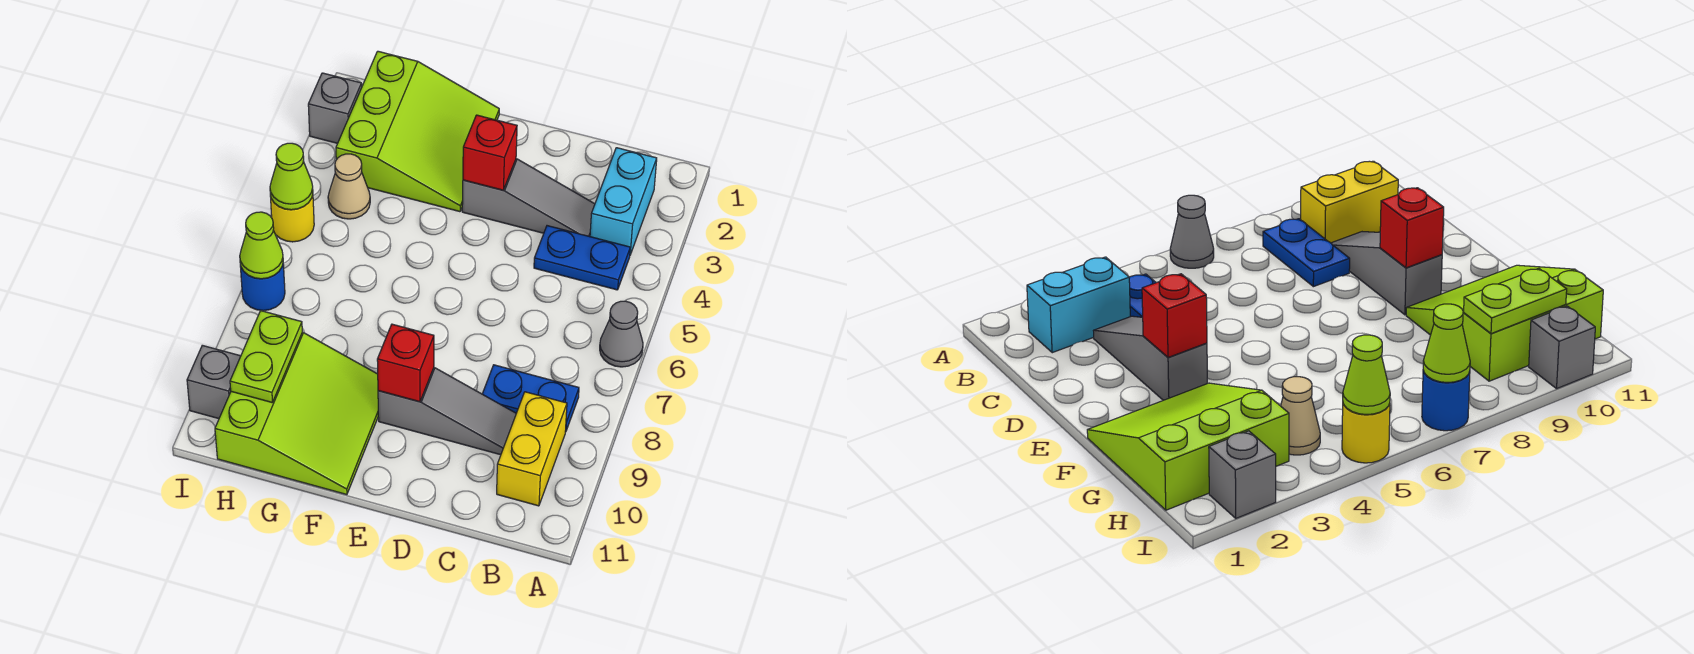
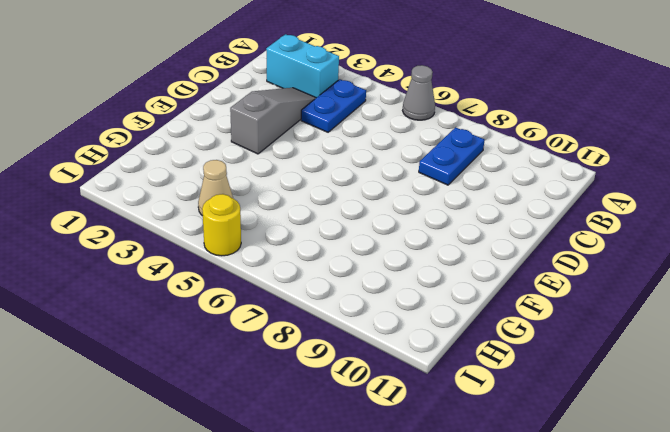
none -> yellow 1x2 brick [497,392,567,506]
none -> grey 1x3 slope [378,368,516,455]
none -> lime 3x3 slope [336,51,499,212]

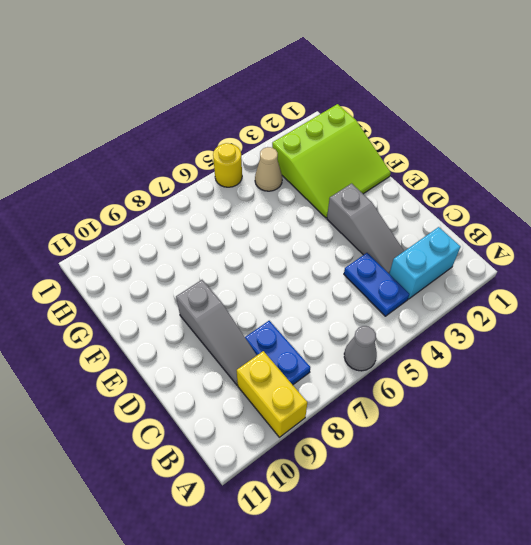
yellow 1x2 brick [237,351,307,437] -> yellow 1x2 brick turned to [497,392,567,506]
none -> lime 3x3 slope [215,332,378,495]
none -> grey 1x1 brick [308,73,362,143]
none -> blue 1x1 round brick [240,264,285,311]

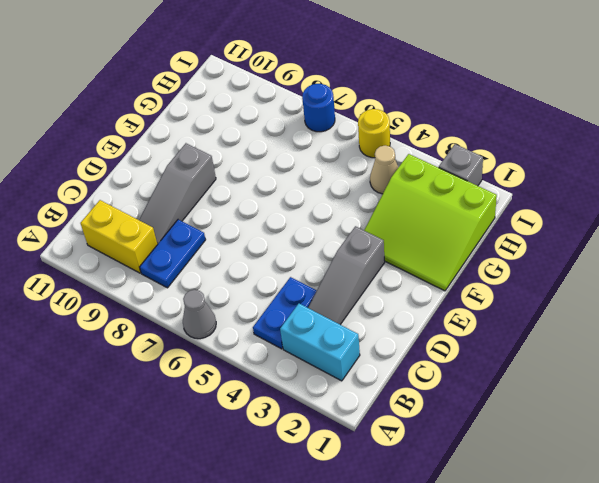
none -> lime 3x3 slope [215,332,378,495]
none -> grey 1x1 brick [187,345,241,419]
none -> red 1x1 brick [463,115,517,190]

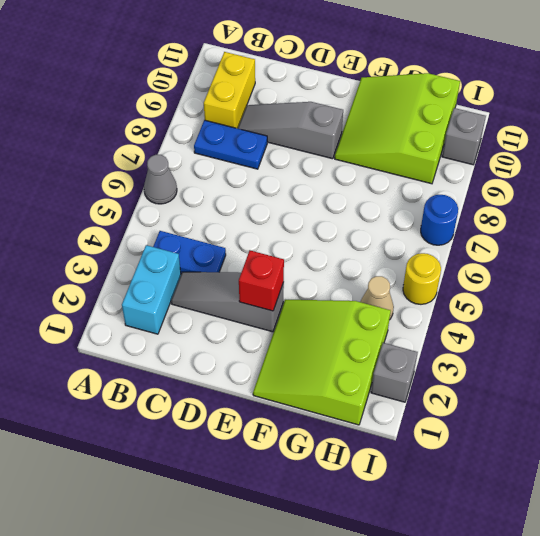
none -> red 1x1 brick [377,324,434,402]
none -> lime 1x2 plate [230,311,302,402]
none -> lime 1x1 cone [270,143,313,210]

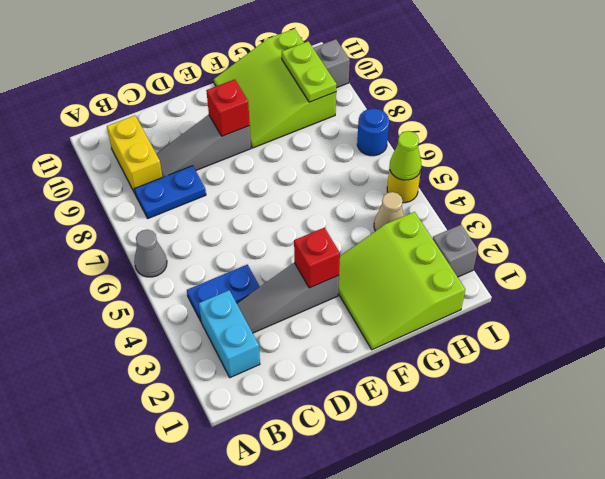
none -> lime 1x1 cone [240,212,283,279]

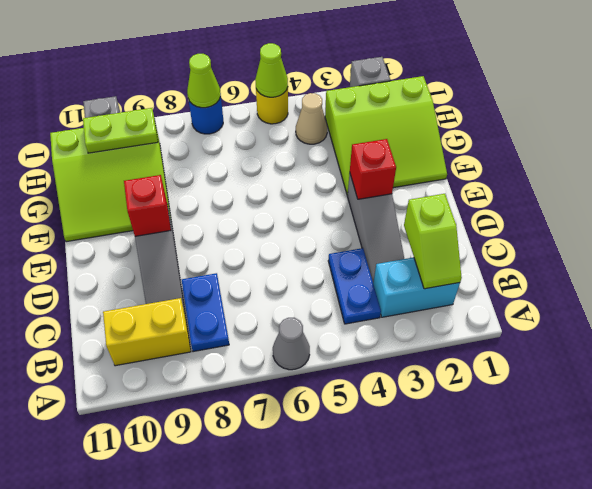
lime 1x2 slope [404,194,462,289] -> none

